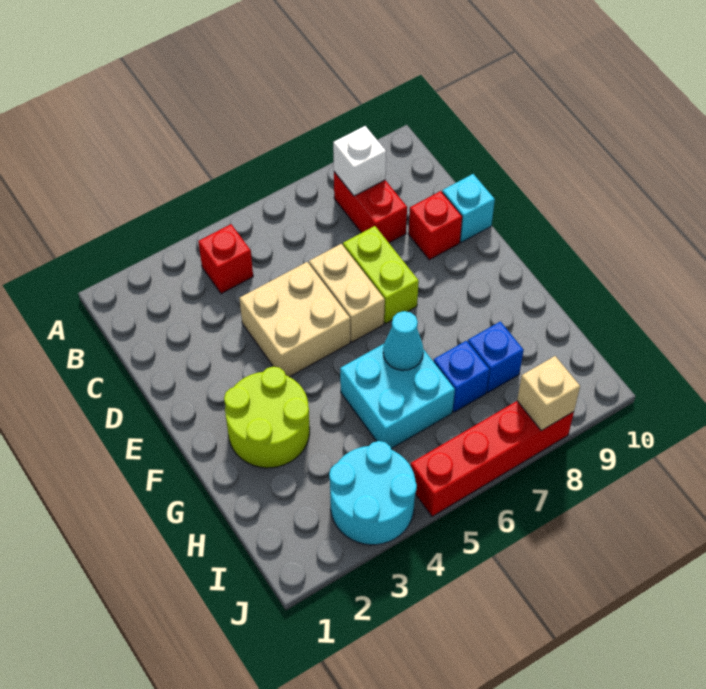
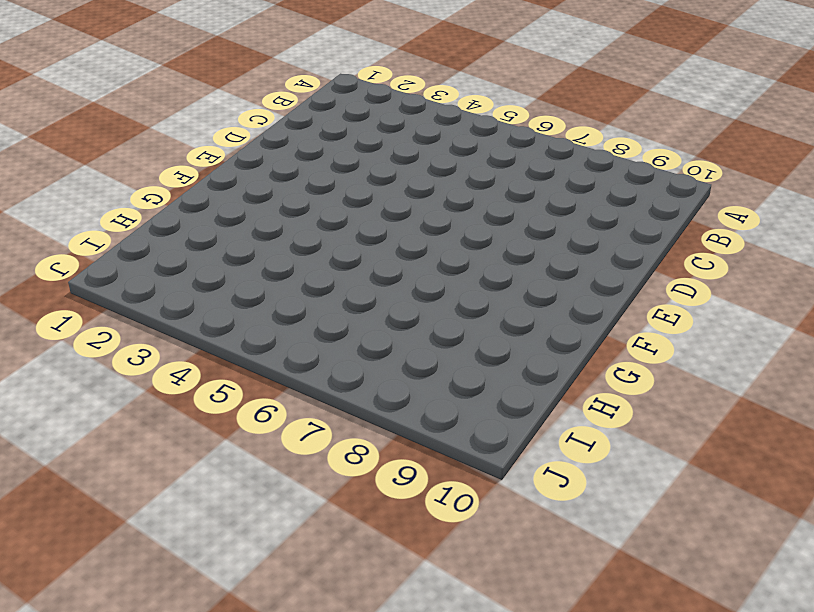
none -> red 1x1 brick [198,224,253,294]
none -> red 1x2 brick [334,172,407,243]
none -> tan 2x2 brick [239,262,350,377]

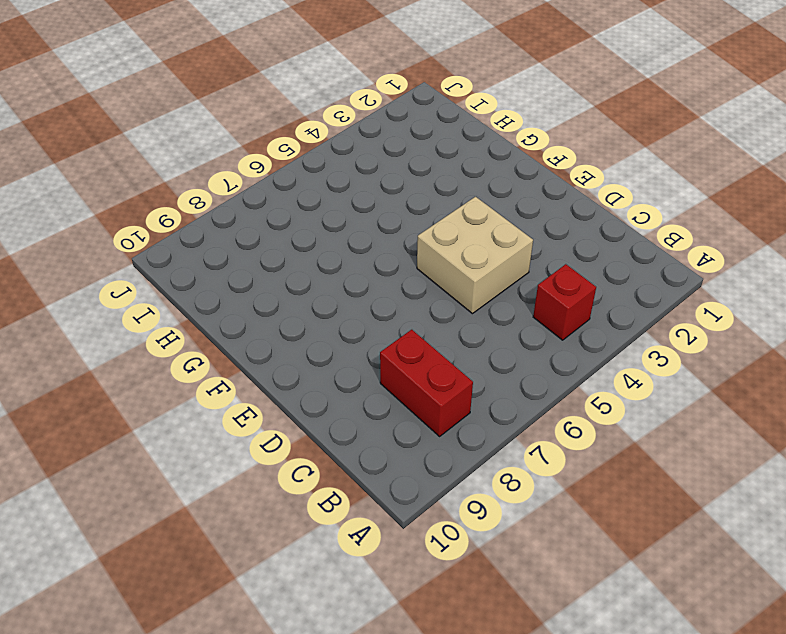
none -> tan 1x2 brick [309,244,385,342]
none -> lime 1x2 brick [343,226,419,324]
none -> red 1x1 brick [408,191,462,260]

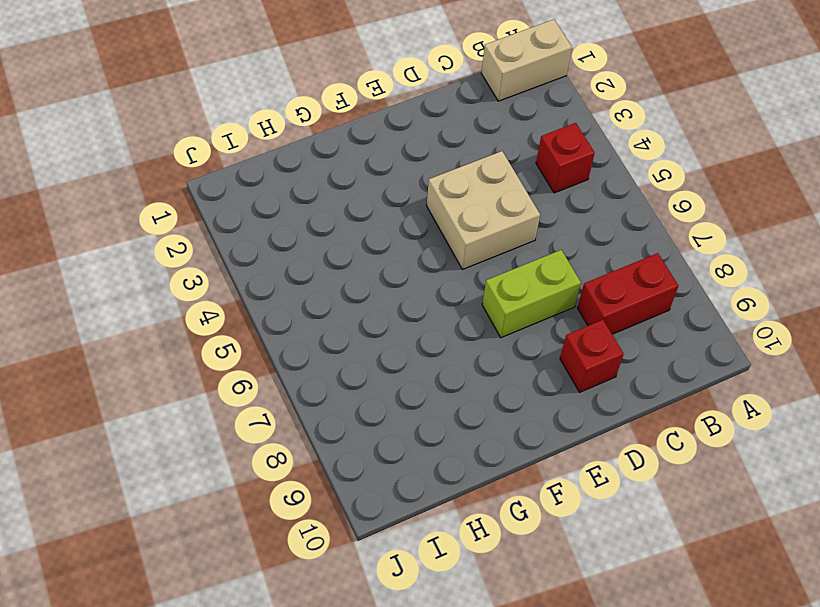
tan 1x2 brick [481,19,572,101] -> tan 1x2 brick moved to [309,244,385,342]
none -> cyan 1x1 brick [442,174,495,242]
none -> lime 2x2 round brick [224,367,310,468]
none -> cyan 2x2 brick [340,344,455,449]

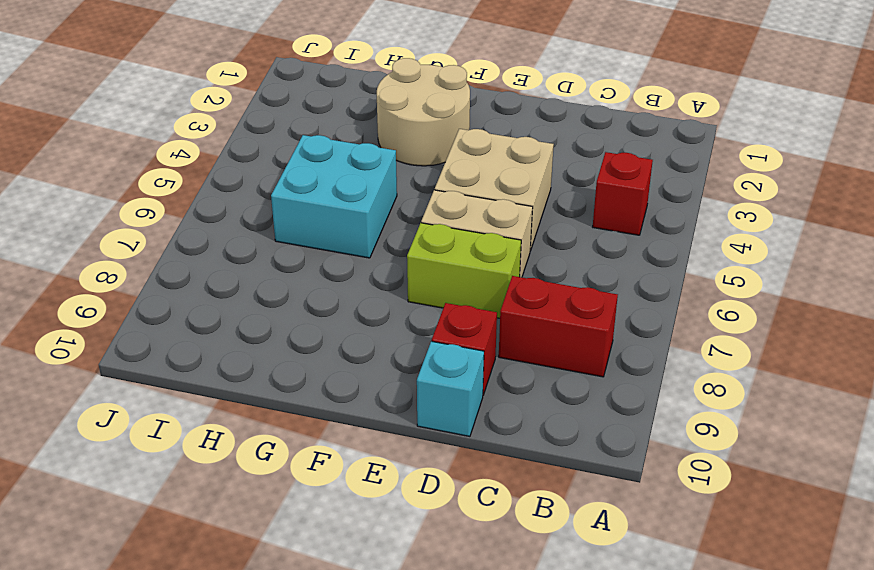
tan 2x2 round brick [377,58,470,166] -> lime 2x2 round brick [224,367,310,468]
none -> blue 1x1 brick [434,341,489,412]
none -> blue 1x1 brick [468,321,524,393]
none -> cyan 2x2 round brick [329,441,417,545]

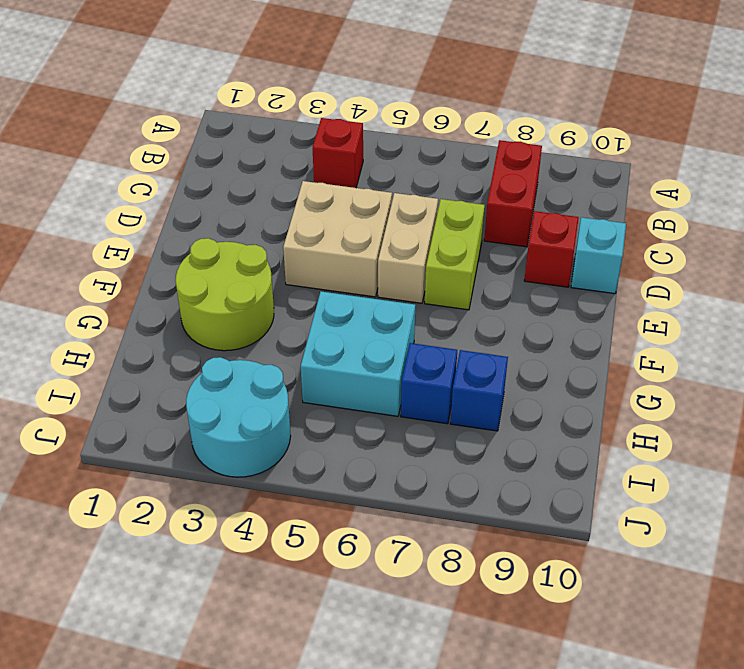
none -> red 1x4 brick [411,401,574,516]
none -> white 1x1 brick [333,126,386,196]
none -> cyan 1x1 cone [383,311,423,370]

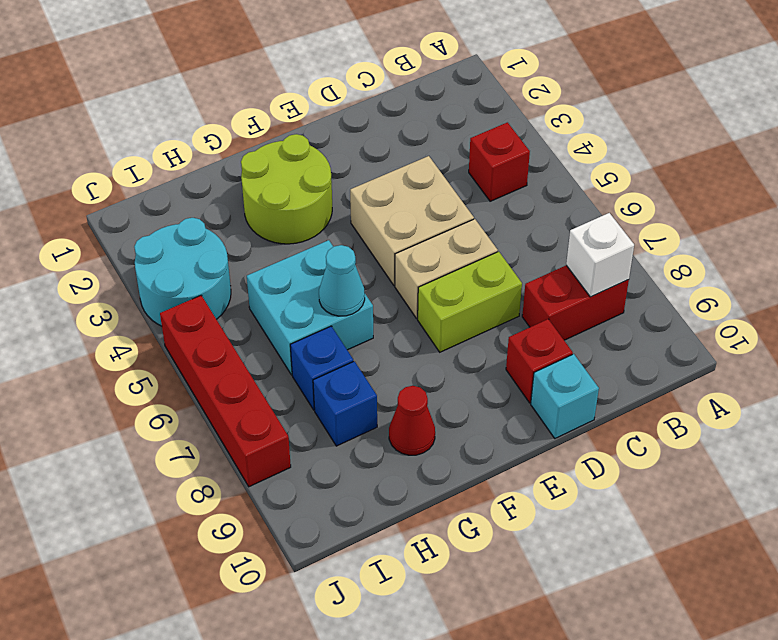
red 1x1 cone [389,386,435,455] -> none
none -> tan 1x1 brick [517,356,580,431]

